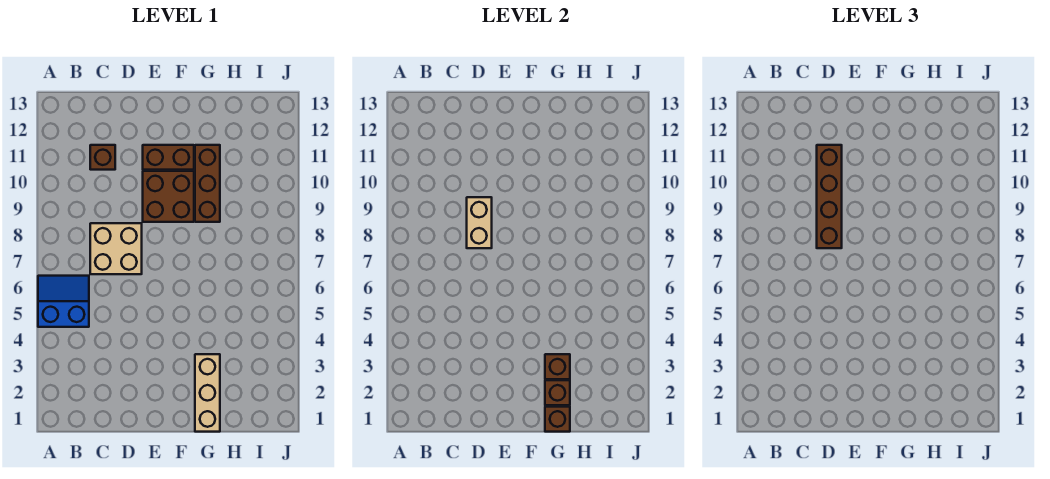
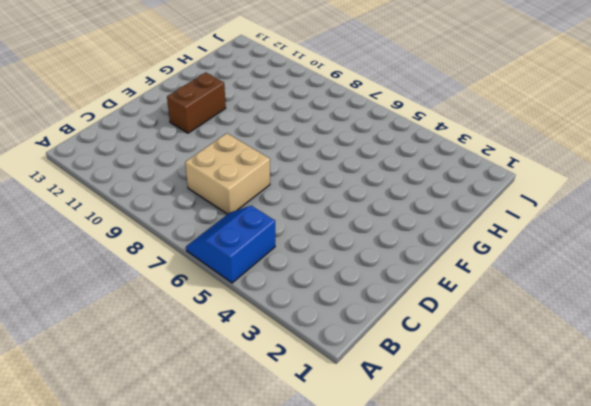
none -> brown 1x1 brick [90,145,115,170]
none -> brown 2x2 brick [143,171,194,222]
none -> tan 1x3 brick [195,354,220,432]

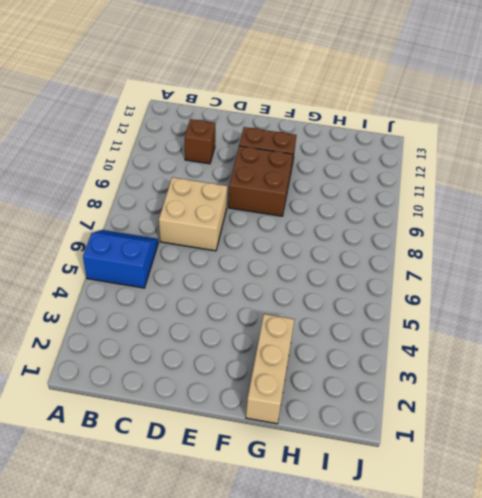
none -> brown 1x3 brick [195,145,220,222]
none -> tan 1x2 brick [467,197,492,248]
none -> brown 1x1 brick [545,407,570,432]

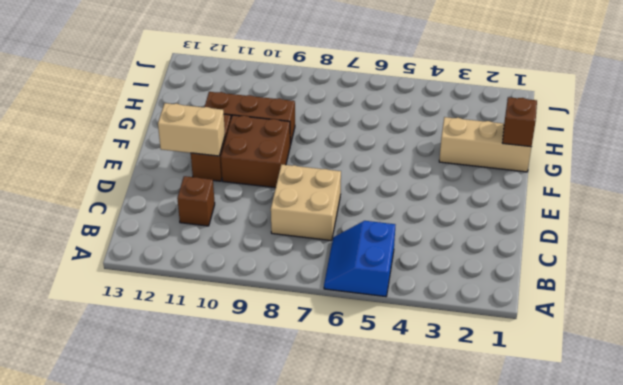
tan 1x2 brick [158,103,225,156] -> tan 1x2 brick moved to [467,197,492,248]
none -> brown 1x1 brick [545,380,570,405]
none -> brown 1x1 brick [545,354,570,379]
none -> brown 1x4 brick [817,145,842,248]

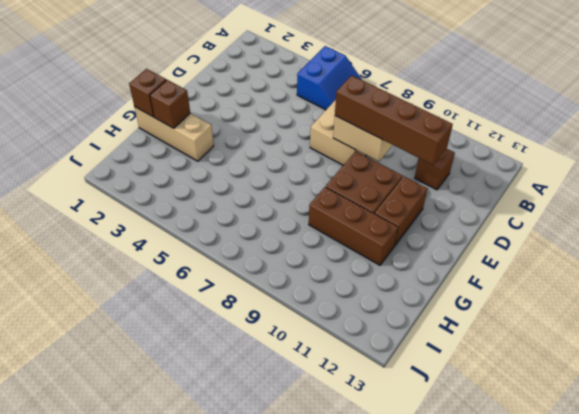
none -> brown 1x1 brick [545,354,570,379]

